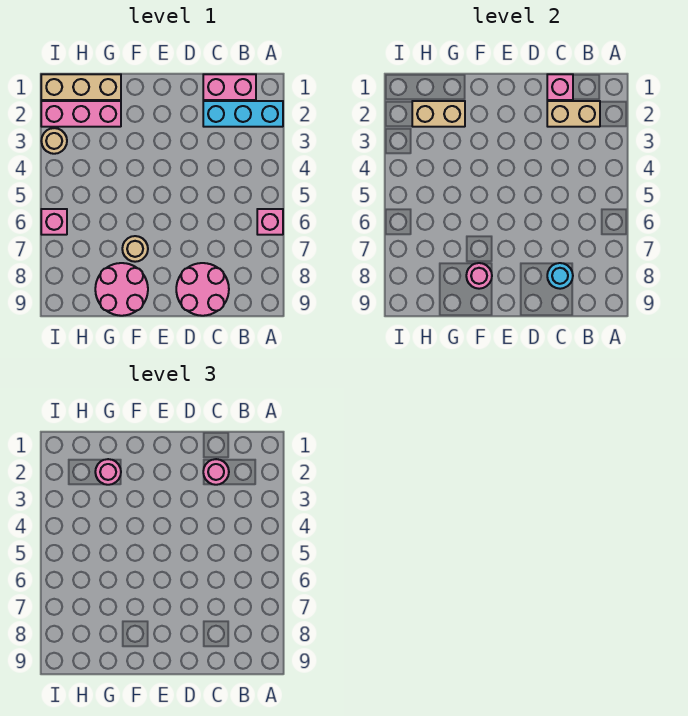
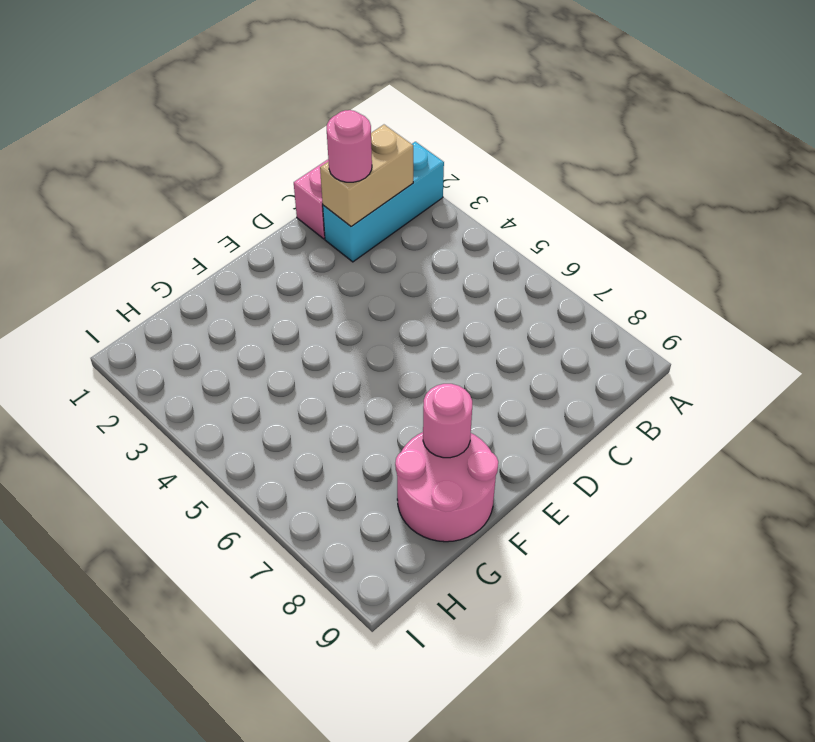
none -> pink 1x1 brick [257,209,283,235]
none -> pink 2x2 round brick [176,263,229,316]
none -> tan 1x1 round brick [122,236,148,262]

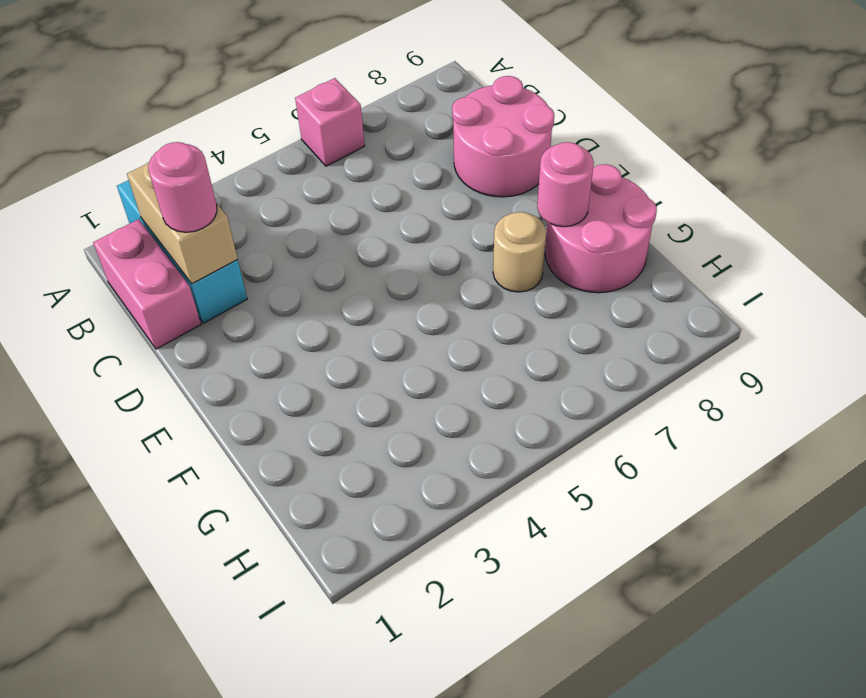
none -> tan 1x3 brick [41,74,121,100]
none -> pink 1x3 brick [41,101,121,127]
none -> tan 1x1 round brick [41,128,67,154]

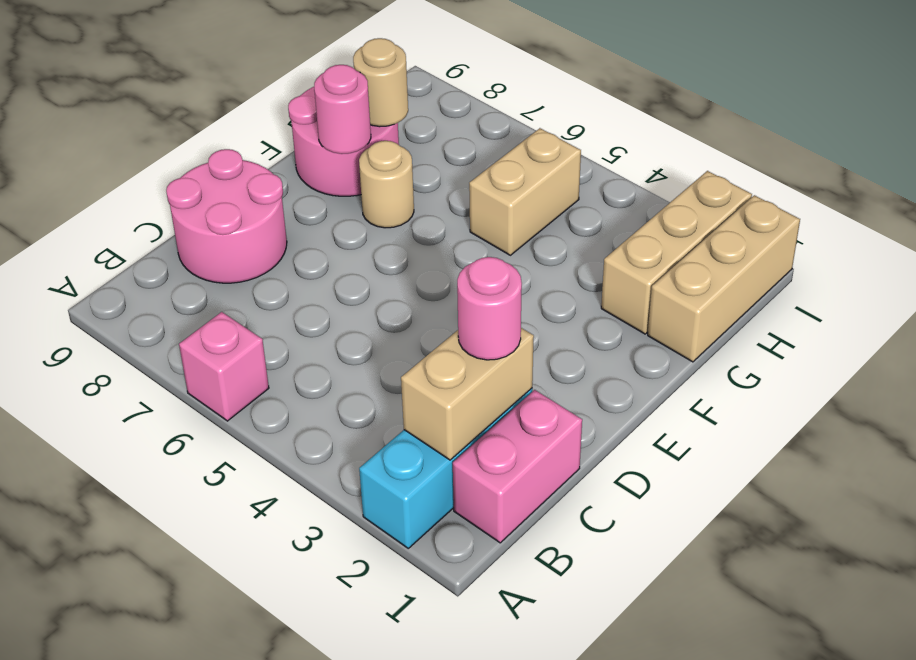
tan 1x3 brick [601,171,752,334] -> pink 1x3 brick [41,101,121,127]
tan 1x2 brick [469,128,581,255] -> tan 1x2 brick moved to [412,101,465,127]
tan 1x1 round brick [353,38,408,127] -> tan 1x1 round brick moved to [41,128,67,154]
none -> pink 1x1 brick [41,209,67,235]
none -> pink 1x1 brick [547,74,573,100]
none -> cyan 1x1 round brick [547,263,573,289]

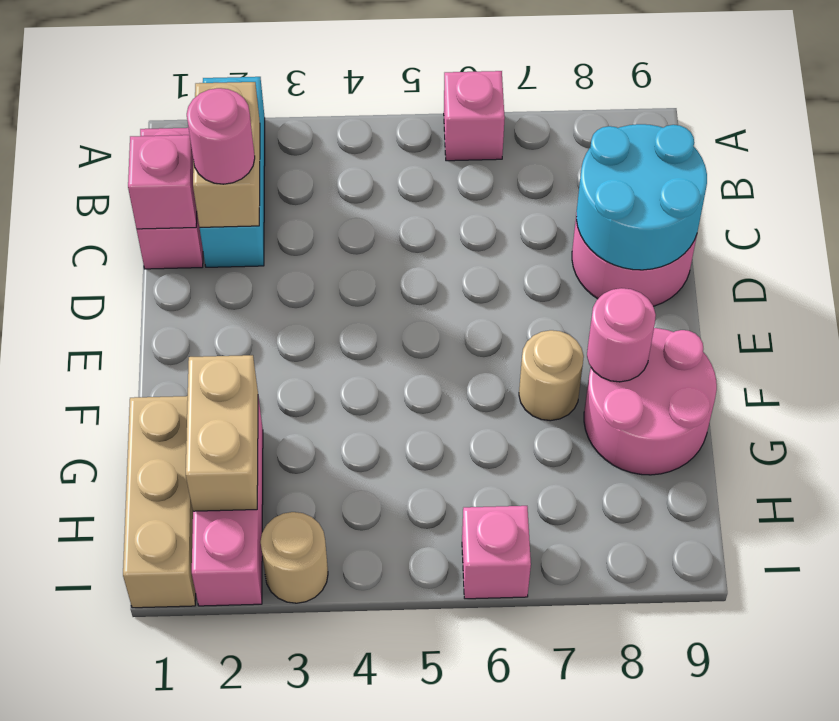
cyan 2x2 round brick [576,124,707,270] -> cyan 1x1 round brick [547,263,573,289]
none -> pink 1x1 round brick [95,459,121,485]

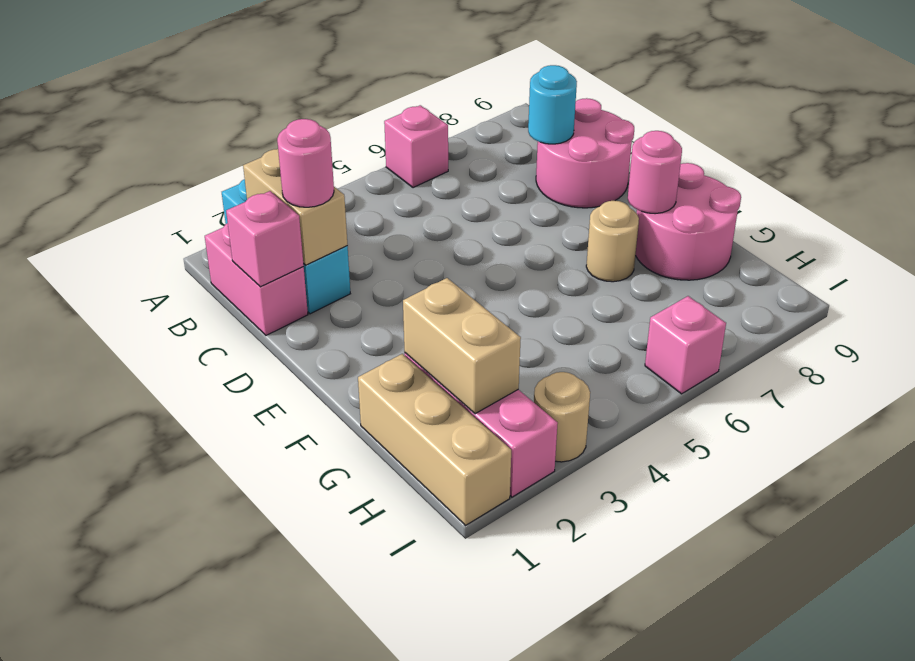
none -> pink 1x1 round brick [95,459,121,485]

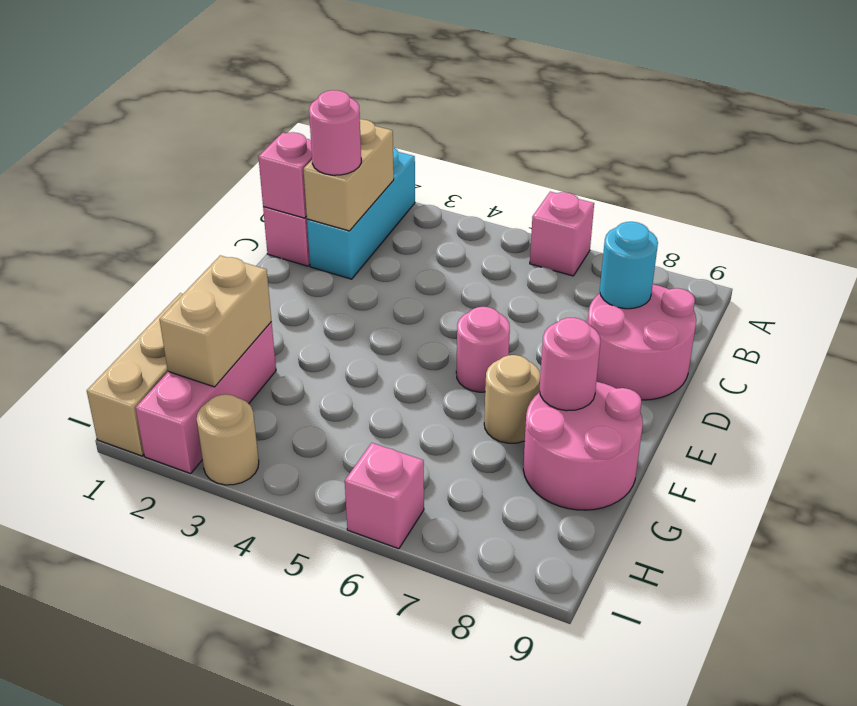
pink 1x1 round brick [456,307,510,392] -> pink 1x1 round brick moved to [95,459,121,485]

